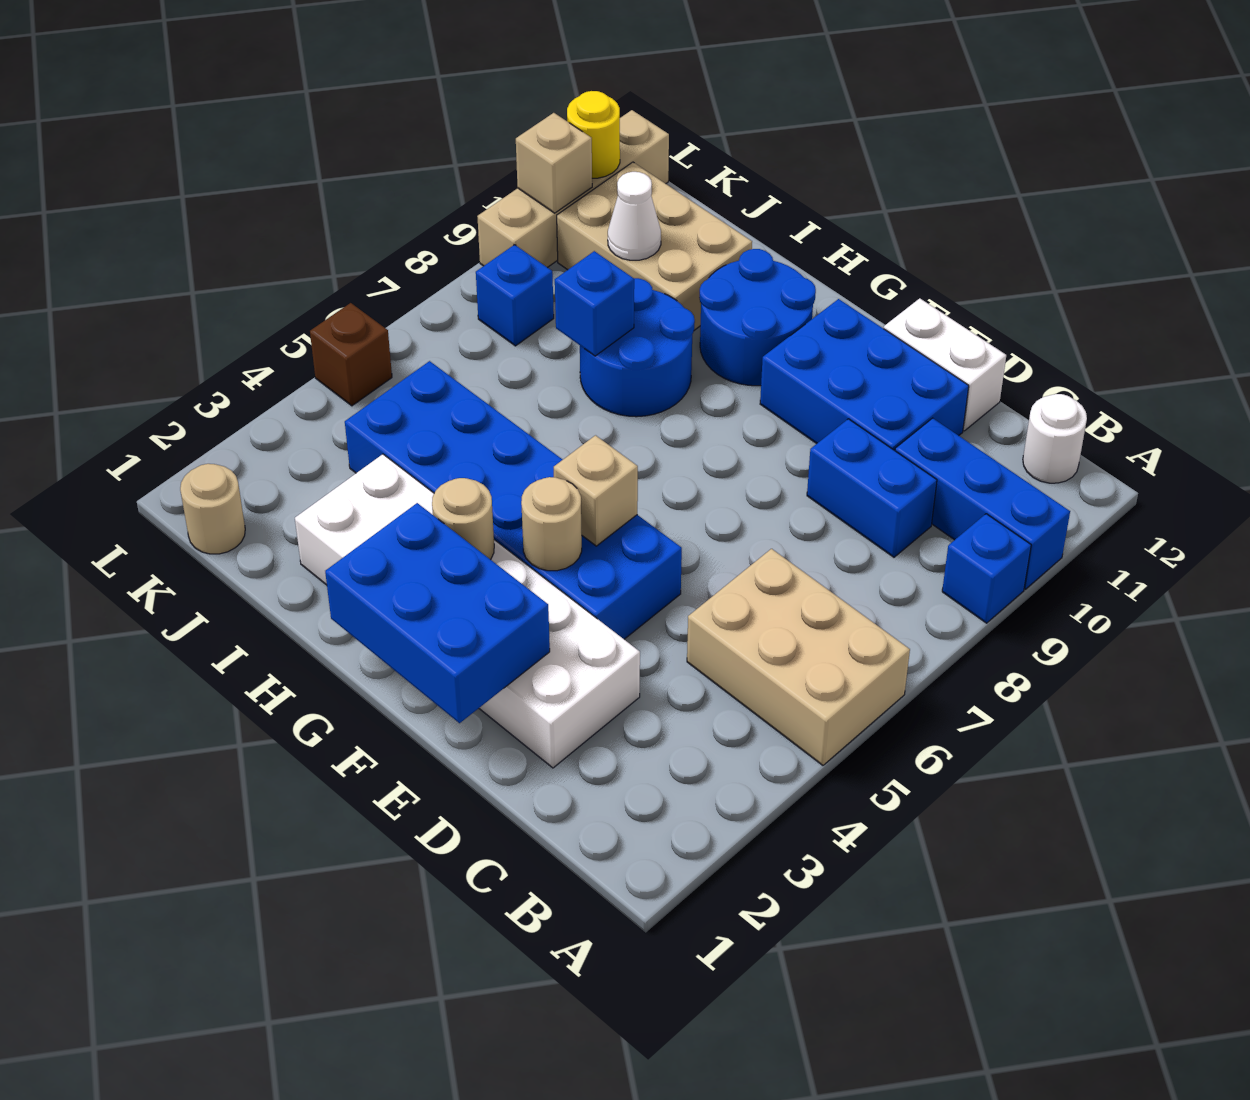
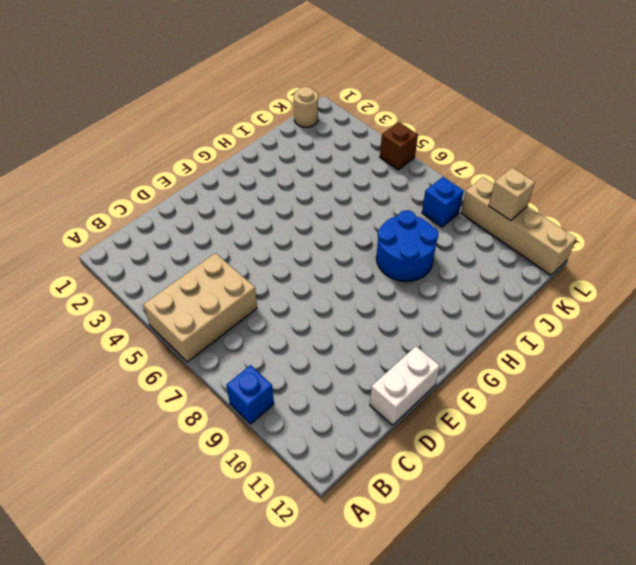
none -> blue 1x3 brick [895,418,1070,589]
none -> white 1x1 round brick [1023,394,1087,483]
none -> blue 1x2 brick [807,419,937,557]

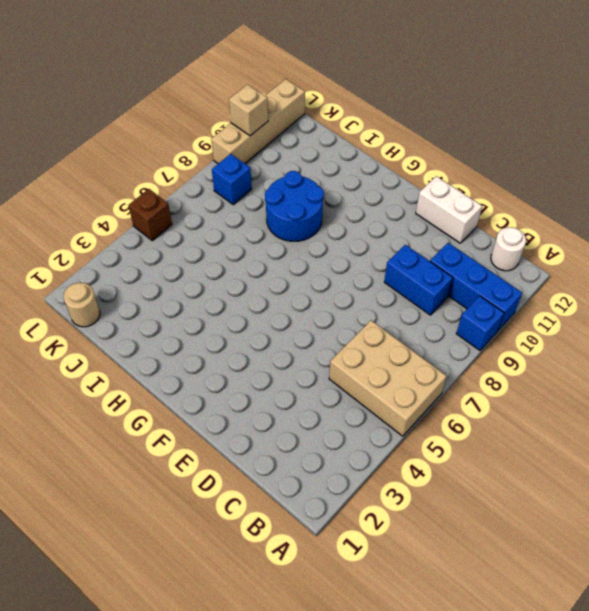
none -> white 2x6 brick [295,454,640,768]
none -> blue 2x3 brick [760,299,969,450]
none -> blue 2x6 brick [345,361,682,639]

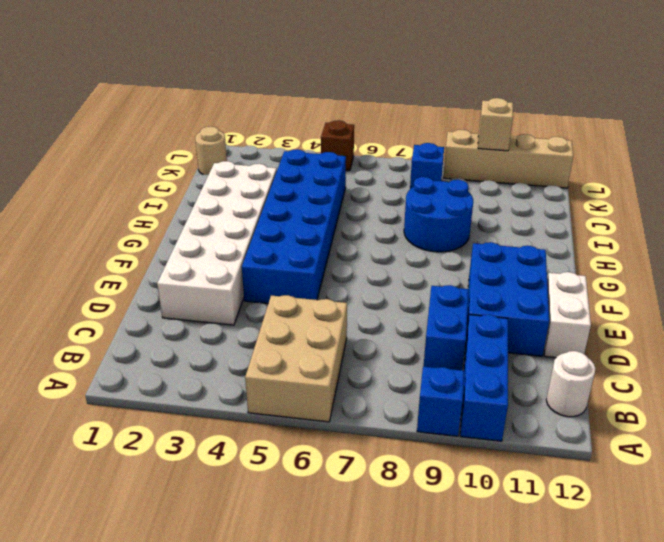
none -> blue 2x2 round brick [699,249,816,386]
none -> tan 2x3 brick [557,162,752,330]
none -> blue 2x3 brick [325,503,550,723]

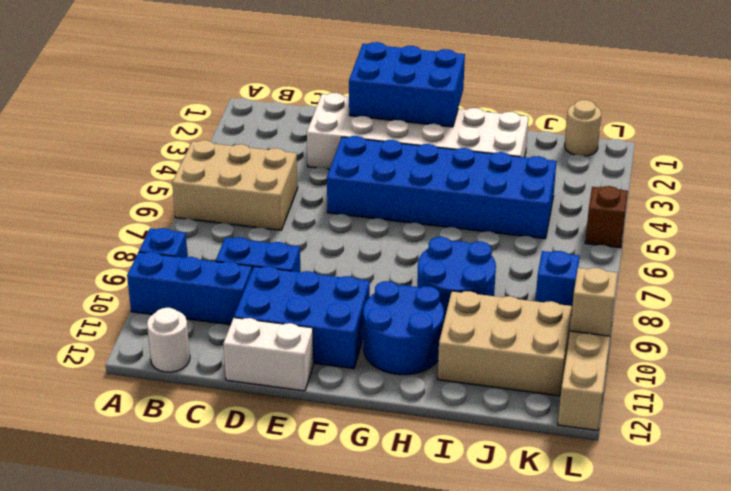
none -> tan 1x1 round brick [521,477,582,571]
none -> tan 1x1 brick [554,435,638,546]
none -> tan 1x1 round brick [432,478,494,560]

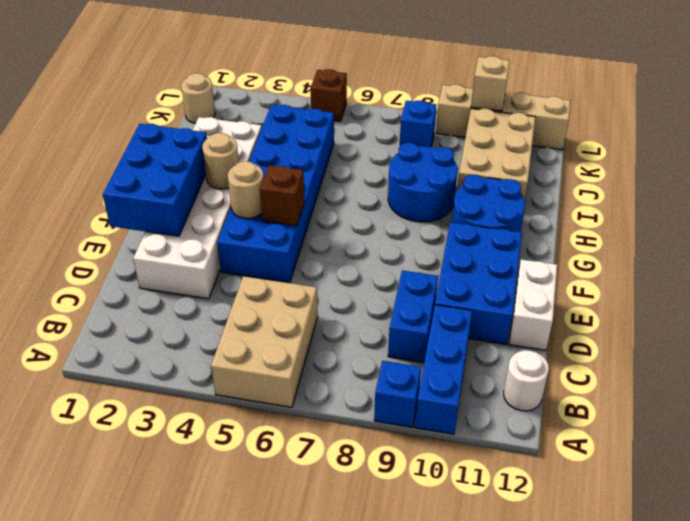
brown 1x1 brick [260,165,305,226] -> tan 1x1 brick [554,435,638,546]
none -> blue 1x1 brick [555,251,634,356]
none -> white 1x1 cone [608,172,661,260]
none -> yellow 1x1 round brick [567,91,620,178]

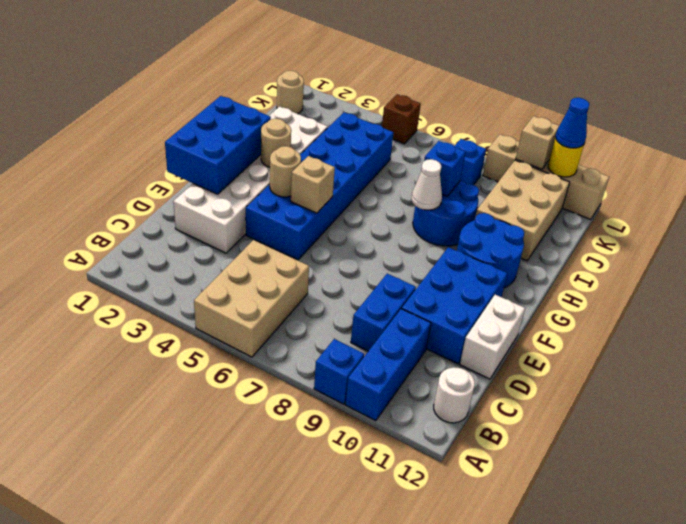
white 1x1 cone [411,159,442,210] -> white 1x1 cone moved to [608,172,661,260]
blue 1x1 cone [555,98,589,148] -> none

